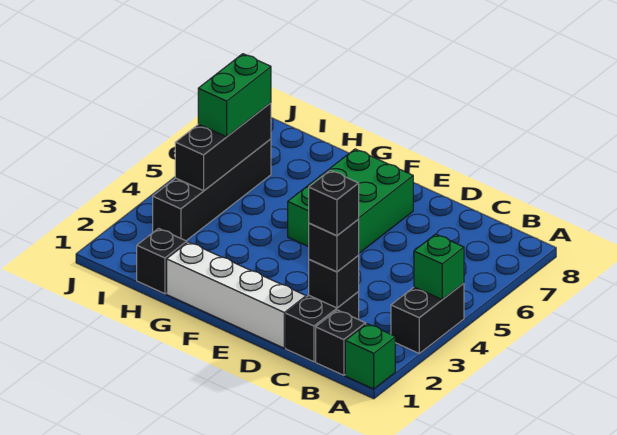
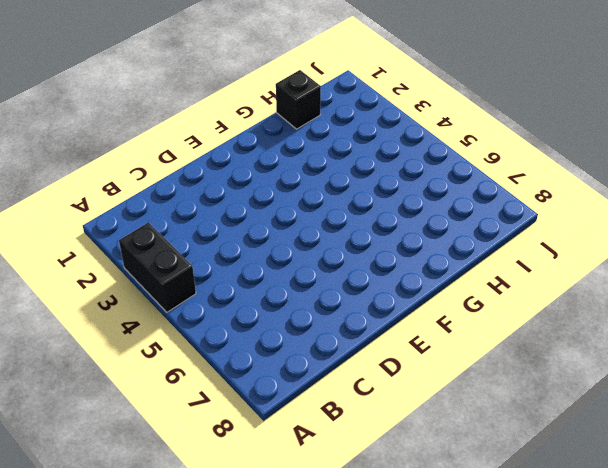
none -> green 1x1 brick [345,324,395,389]
none -> black 1x1 brick [316,310,366,375]
none -> black 1x2 brick [286,292,359,362]

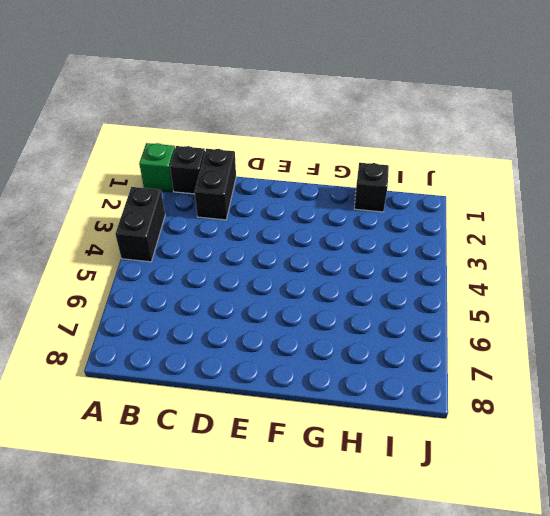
none -> white 1x4 brick [167,242,306,348]
none -> green 2x3 brick [288,149,413,253]
none -> black 1x4 brick [153,139,271,241]

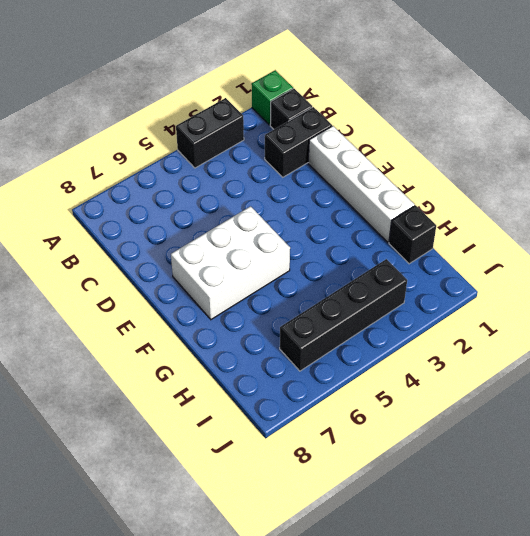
white 2x3 brick [171,206,290,319] -> green 2x3 brick [288,149,413,253]
none -> green 1x1 brick [414,234,464,300]
none -> black 1x1 brick [309,256,359,308]
none -> black 1x3 brick [175,103,271,191]

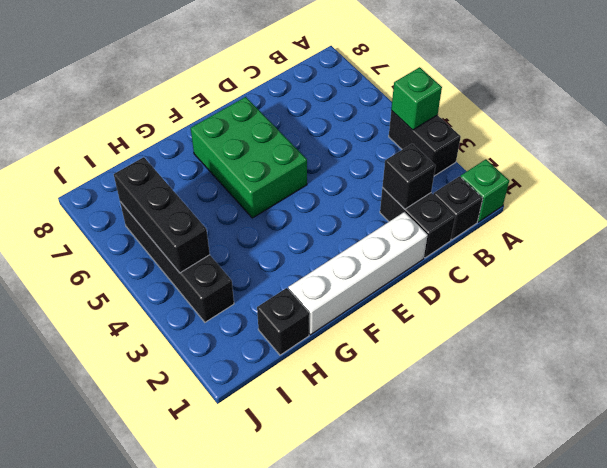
none -> black 1x1 brick [309,219,359,272]
none -> green 1x2 brick [198,54,271,137]
none -> black 1x1 brick [309,170,359,236]

